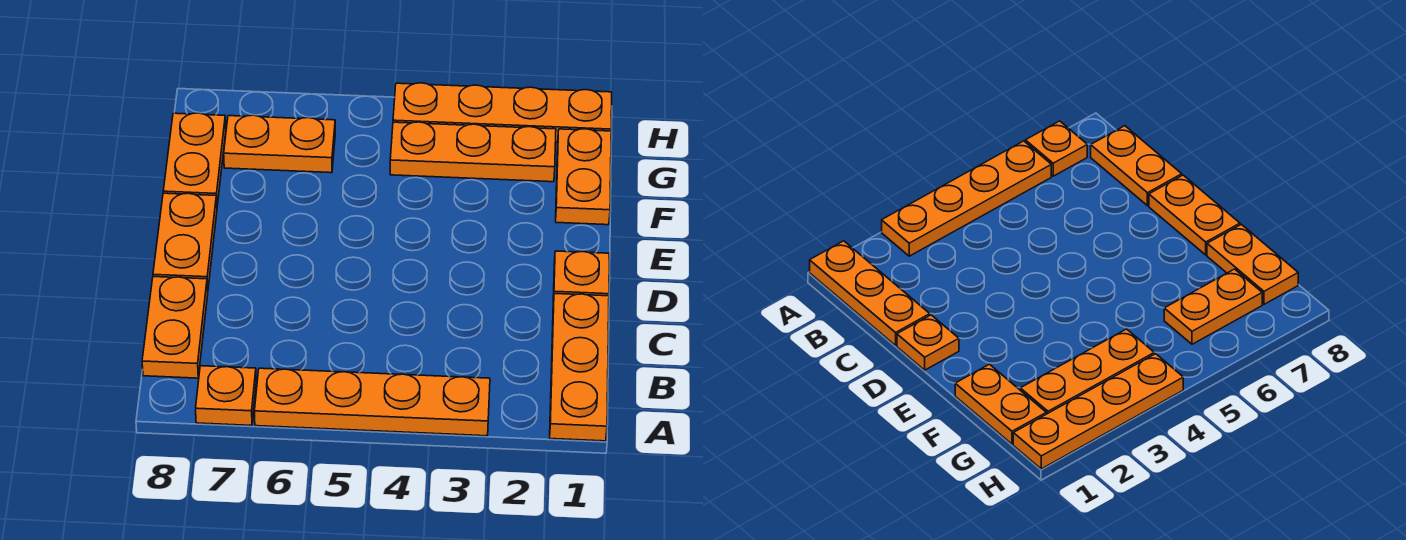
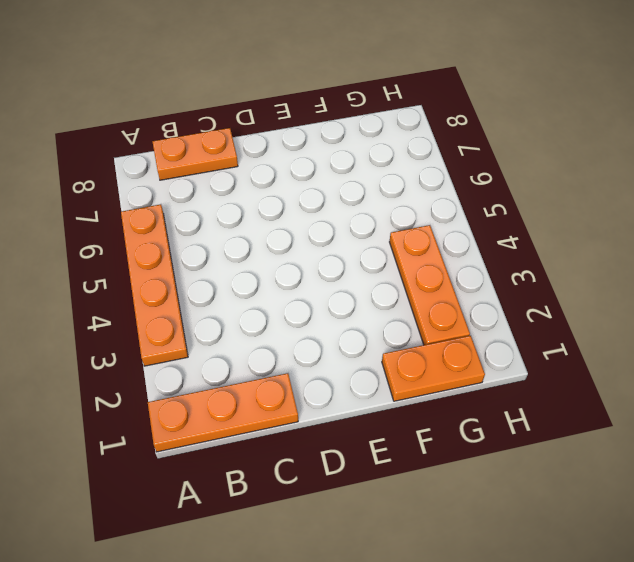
none -> orange 1x1 plate [196,366,256,426]
none -> orange 1x1 plate [553,251,609,301]

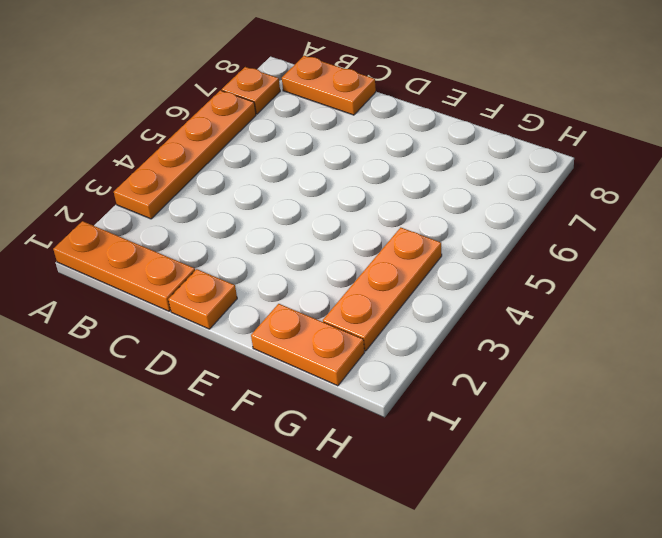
none -> orange 1x2 plate [153,193,217,288]
none -> orange 1x2 plate [163,113,226,205]

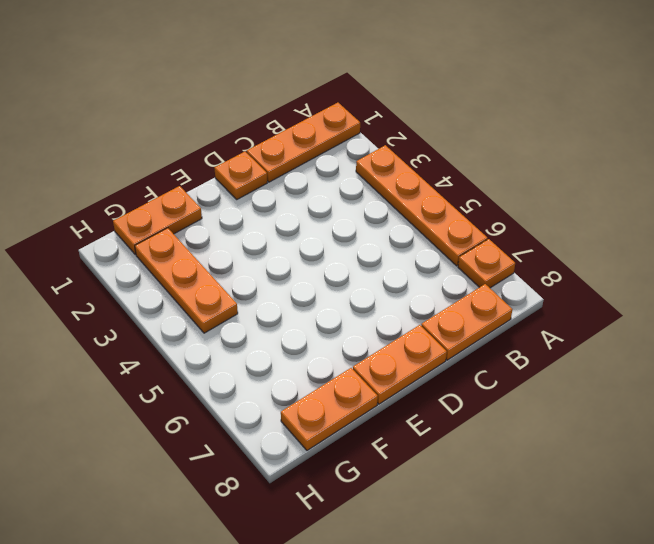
none -> orange 1x2 plate [224,115,335,173]
none -> orange 1x4 plate [393,83,612,142]

